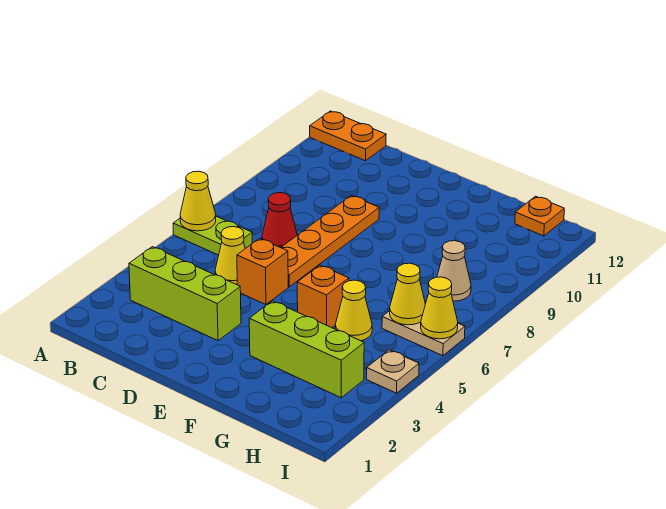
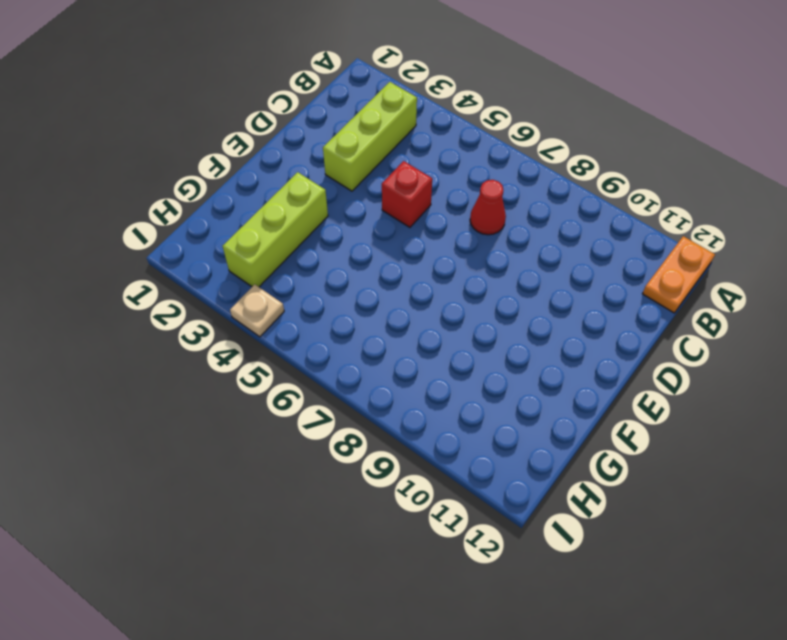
red 1x1 brick [382,161,432,227] -> orange 1x1 brick [237,238,288,304]
none -> lime 1x2 plate [173,216,252,255]
none -> yellow 1x1 cone [215,227,245,285]
none -> orange 1x4 plate [281,196,379,287]

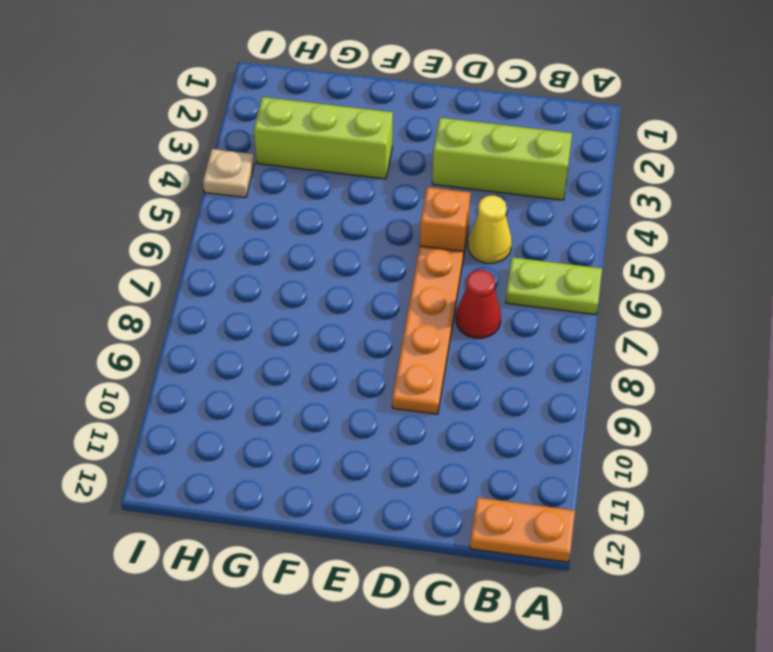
none -> orange 1x1 brick [297,265,349,328]
none -> yellow 1x1 cone [335,280,372,341]
none -> tan 1x2 plate [382,311,465,356]

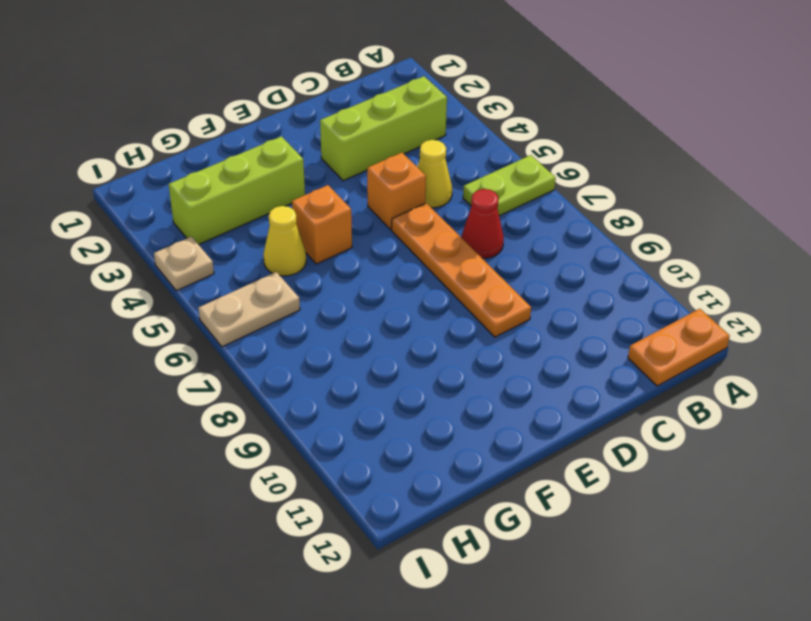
none -> tan 1x1 cone [437,241,471,301]
none -> orange 1x1 plate [515,196,564,236]
none -> yellow 1x1 cone [180,171,216,231]

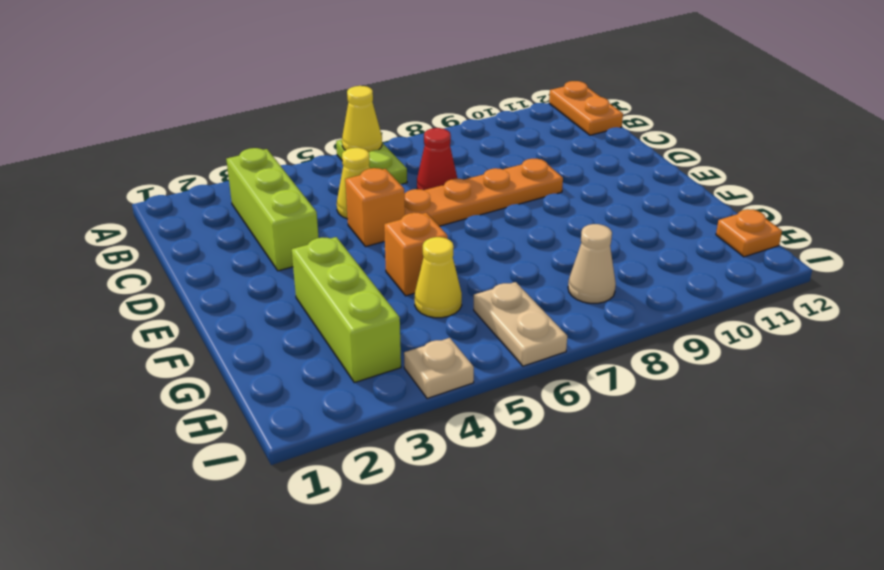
none -> yellow 1x1 cone [390,263,425,325]
none -> yellow 1x1 cone [421,277,458,339]

